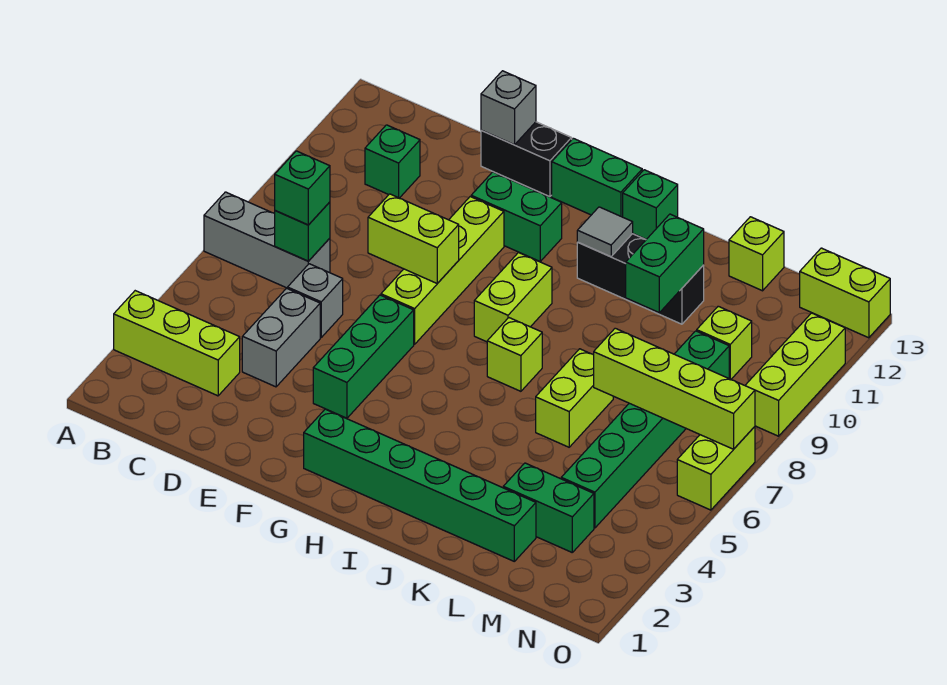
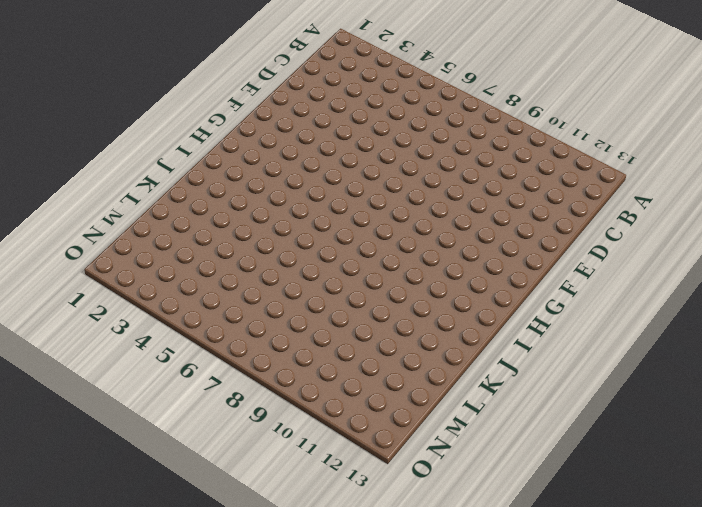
none -> lime 1x3 brick [114,291,240,396]
none -> grey 1x3 brick [204,192,330,288]
none -> green 1x1 brick [365,125,420,198]
none -> grey 1x2 brick [242,288,320,387]

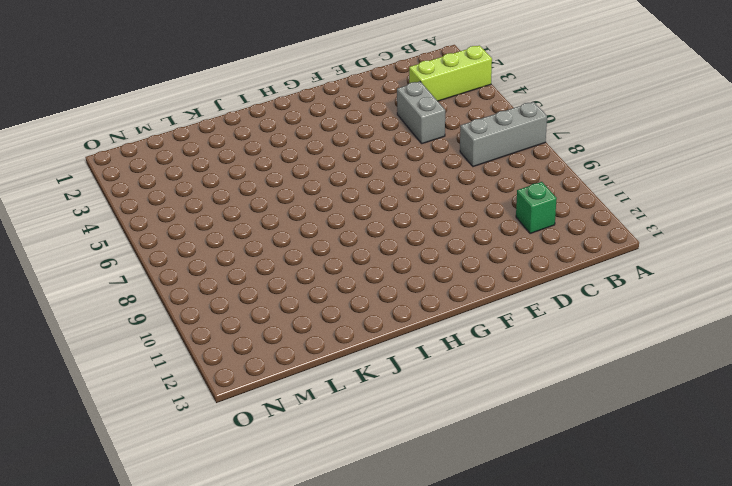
none -> grey 1x1 brick [288,264,343,337]
none -> black 1x2 brick [481,122,572,197]
none -> green 1x3 brick [313,295,414,418]
none -> lime 1x4 brick [381,197,504,344]

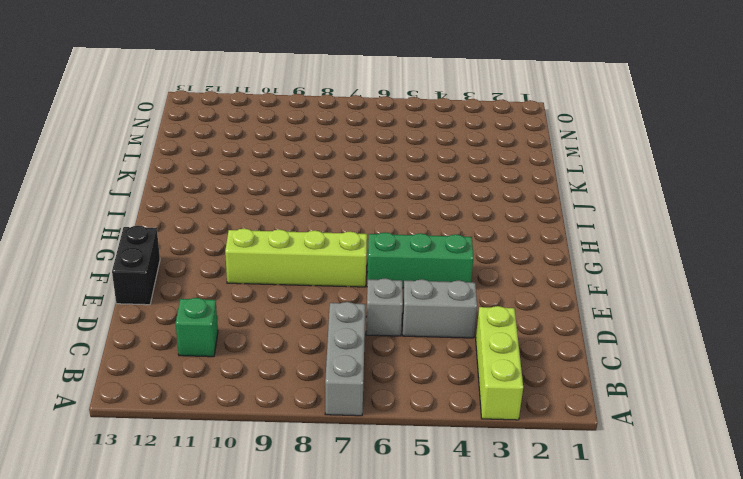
none -> green 1x2 brick [471,172,562,262]
none -> green 1x6 brick [304,409,536,561]
none -> green 1x2 brick [552,138,642,217]
none -> lime 1x2 brick [474,252,552,342]

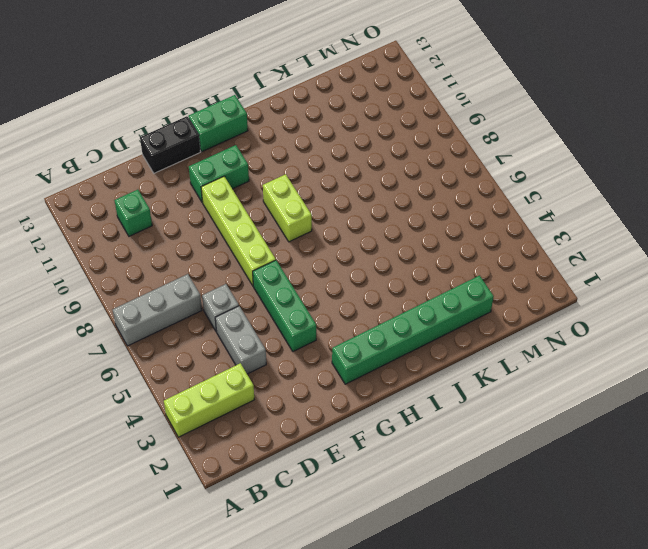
none -> lime 1x1 brick [487,318,542,391]
none -> black 1x3 brick [577,234,704,324]
none -> green 1x1 brick [623,170,678,239]
none -> lime 1x2 brick [536,349,613,447]

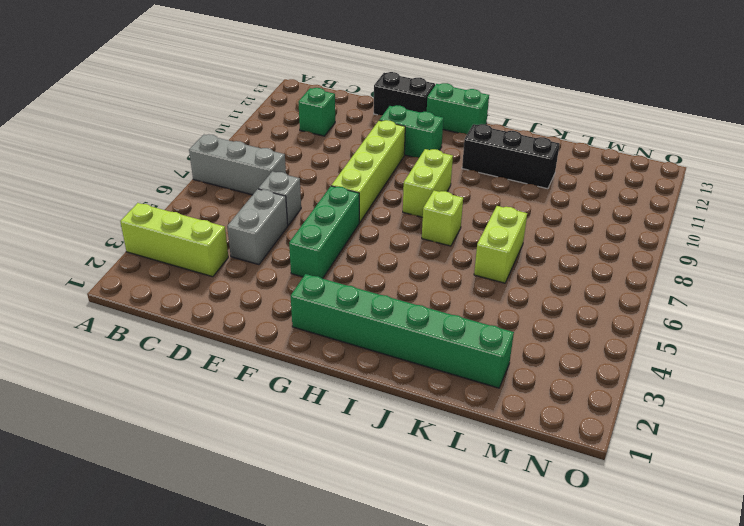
none -> green 1x1 brick [623,170,678,239]
none -> green 1x2 brick [503,463,594,552]
none -> lime 1x1 brick [729,217,784,291]
none -> green 1x6 brick [561,331,729,528]

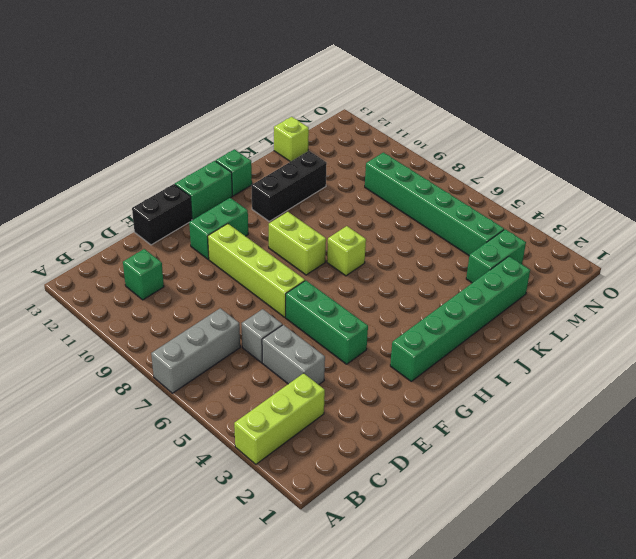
none -> lime 1x2 brick [536,349,613,447]
none -> lime 1x1 brick [697,306,752,379]
none -> lime 1x2 brick [800,248,890,338]
none -> lime 1x2 brick [677,427,755,510]

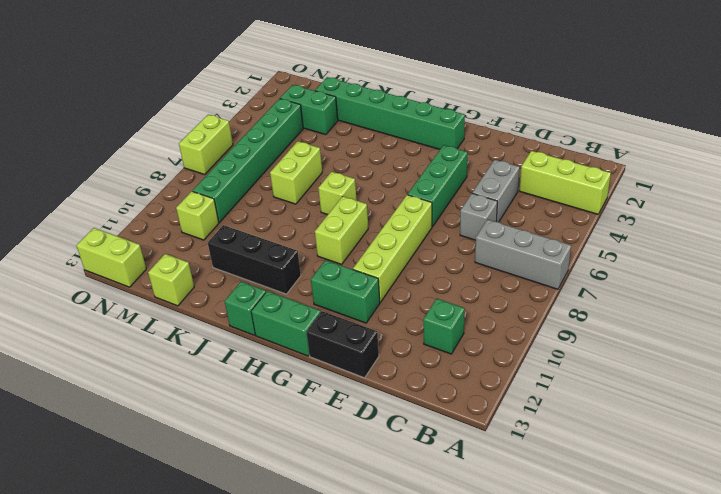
none -> lime 1x3 brick [745,313,845,436]
none -> green 1x1 brick [275,202,330,261]
none -> lime 1x2 brick [368,194,459,283]
none -> grey 1x1 brick [481,71,536,145]

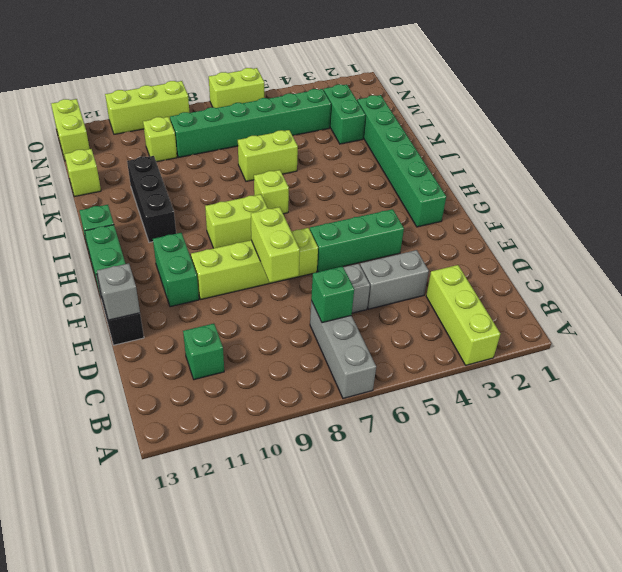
none -> grey 1x1 tile [577,207,633,257]
none -> green 1x2 brick [626,214,704,313]
none -> lime 1x4 brick [594,328,755,449]
none -> green 1x1 brick [275,151,330,225]

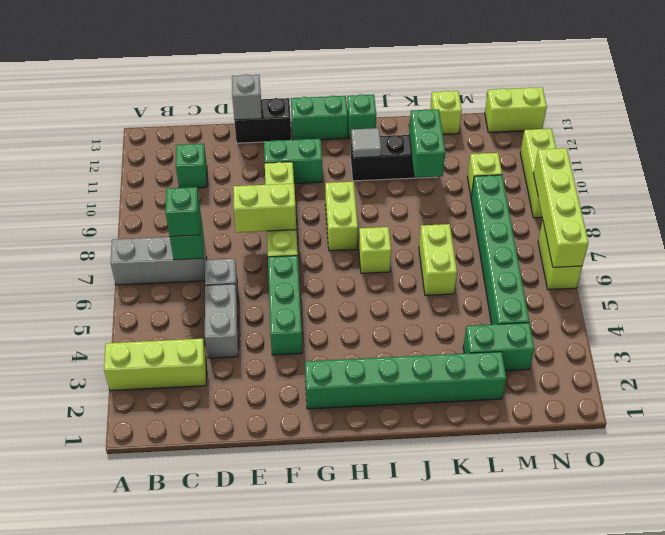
lime 1x4 brick [533,148,589,267] -> lime 1x4 brick turned to [594,328,755,449]

